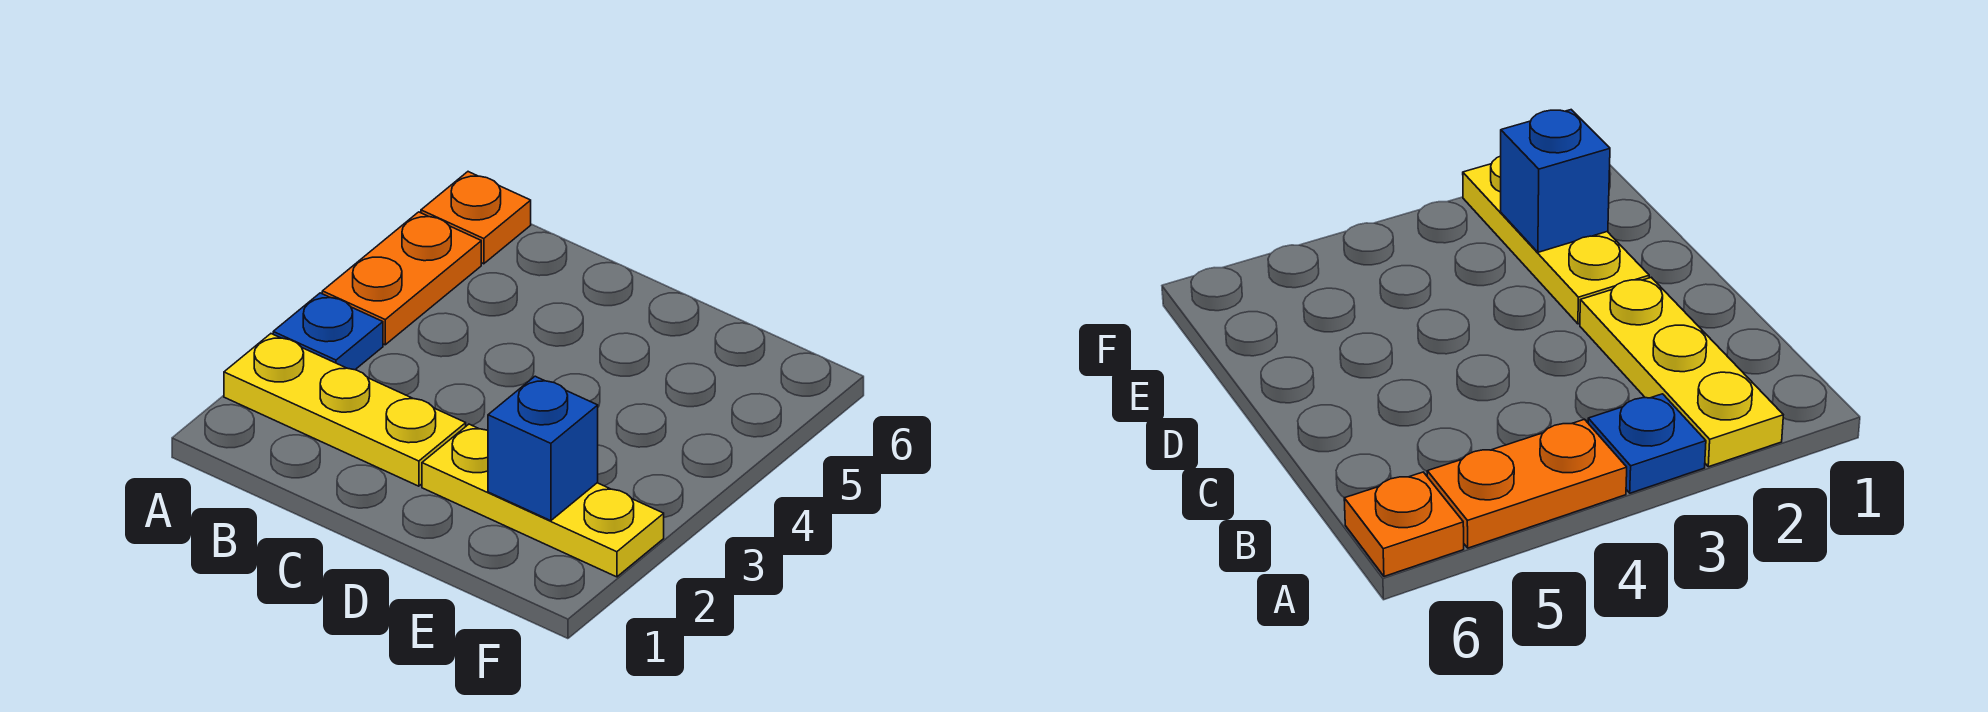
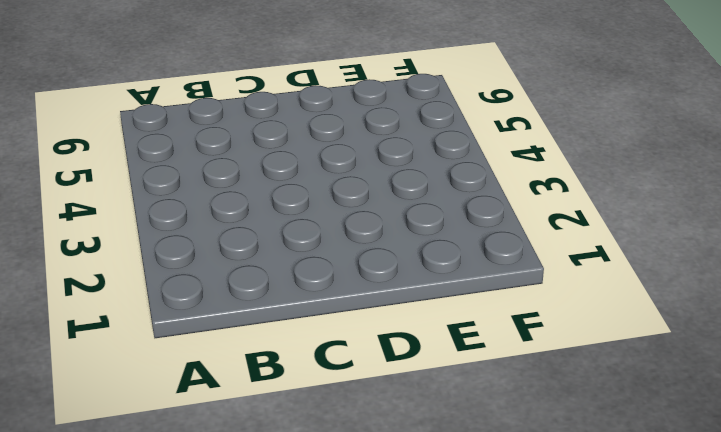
none -> yellow 1x3 plate [224,334,466,486]
none -> blue 1x1 plate [273,293,383,370]

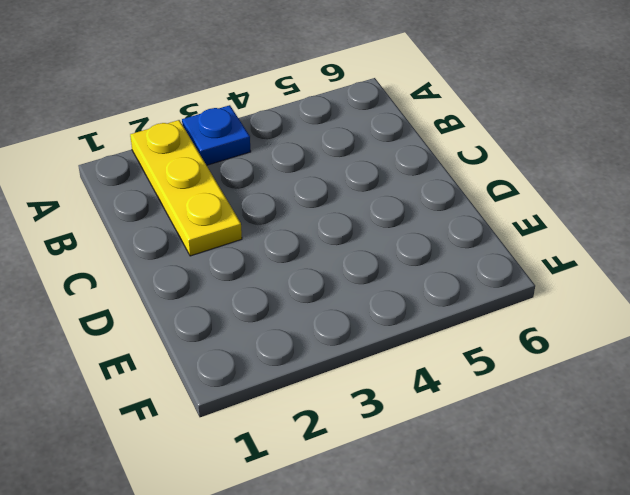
none -> orange 1x2 plate [322,212,481,345]
none -> orange 1x1 plate [421,172,531,264]

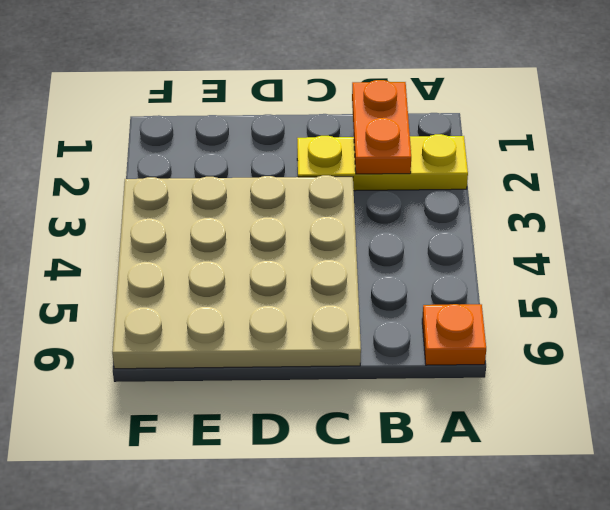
orange 1x2 plate [352,80,411,174] -> orange 1x2 plate moved to [322,212,481,345]
tan 4x4 plate [112,175,361,369] -> none
none -> blue 1x1 plate [273,293,383,370]
none -> yellow 1x3 plate [422,424,664,577]

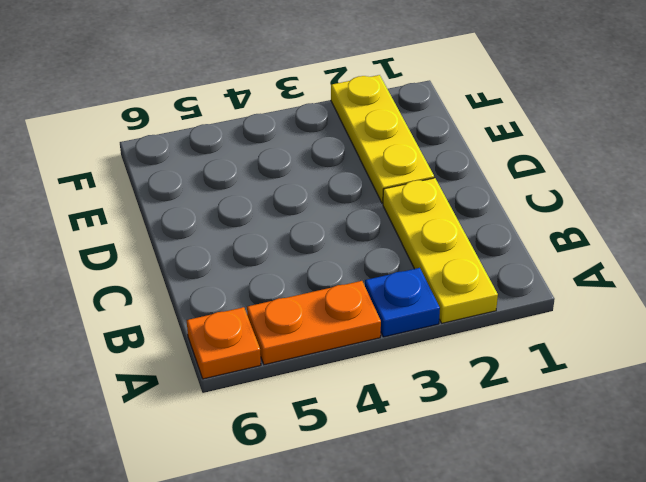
none -> blue 1x1 brick [488,376,598,521]

